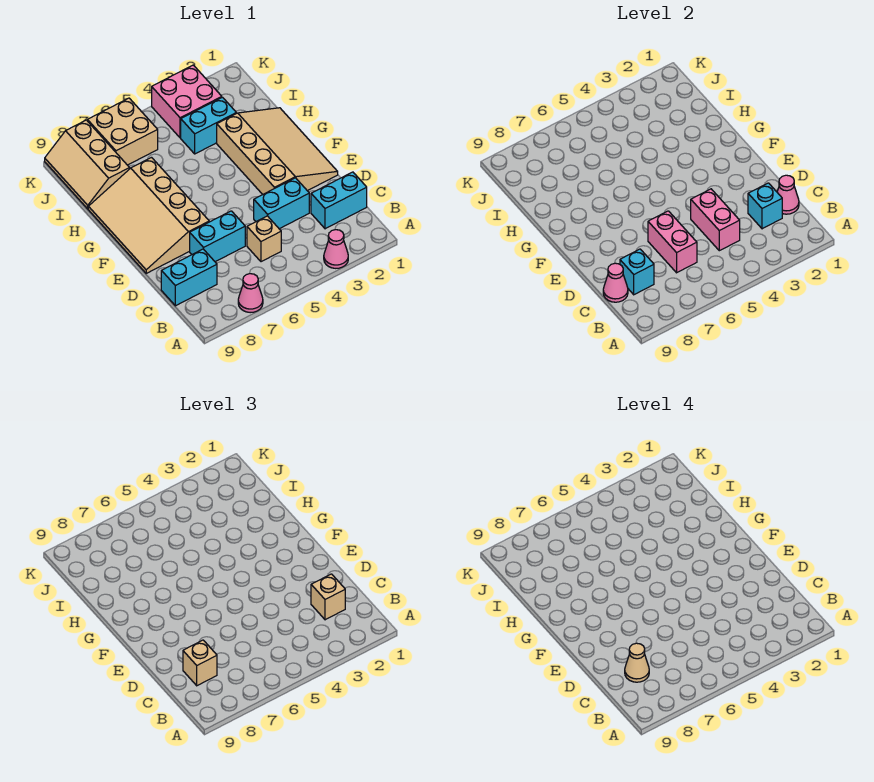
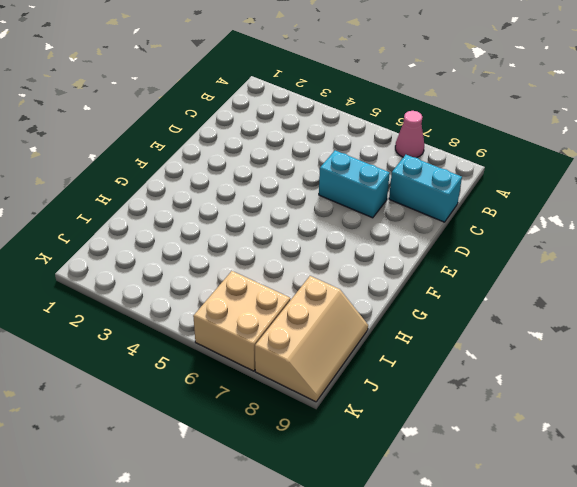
none -> pink 1x1 cone [324,230,348,268]
none -> cyan 1x2 brick [311,172,367,229]
none -> tan 1x1 brick [247,216,281,262]

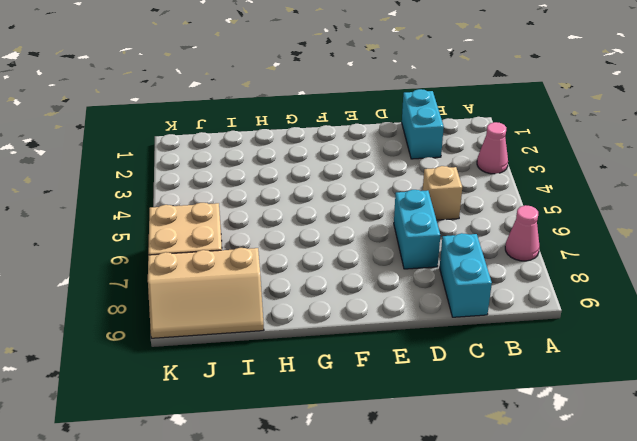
none -> cyan 1x2 brick [254,178,309,229]
none -> tan 3x4 slope [217,108,338,194]
none -> tan 3x4 slope [88,158,209,273]

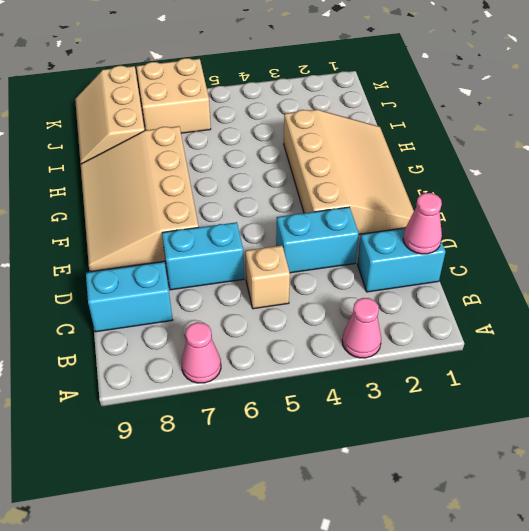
none -> cyan 1x2 brick [181,97,236,154]
none -> pink 2x2 brick [152,65,222,138]
none -> cyan 1x1 brick [748,183,782,229]

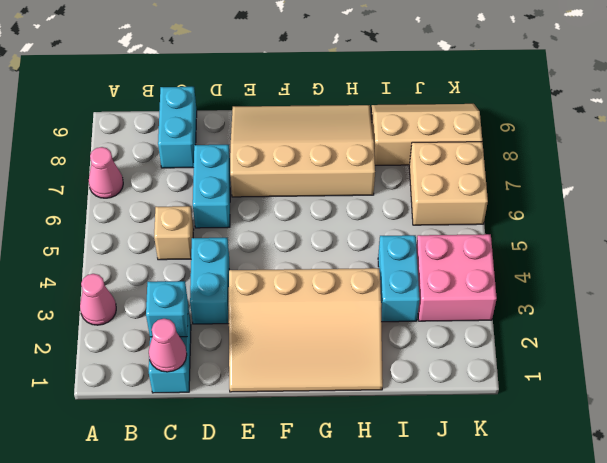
none -> pink 1x2 brick [691,189,740,251]
none -> pink 1x2 brick [648,211,697,273]
none -> cyan 1x1 brick [620,249,654,295]

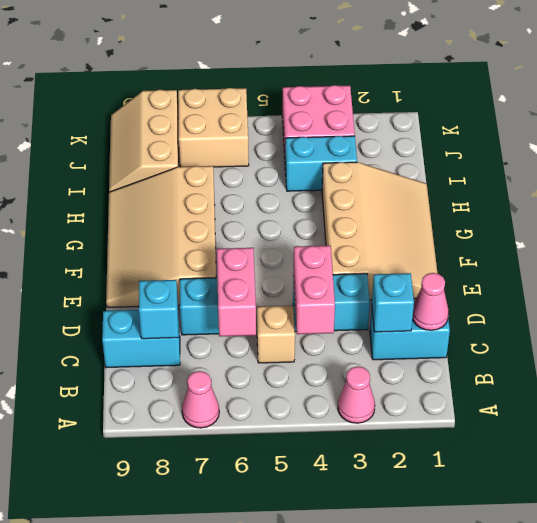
none -> pink 1x1 cone [603,263,628,302]
none -> tan 1x1 brick [311,574,345,620]
none -> tan 1x1 brick [183,640,217,686]

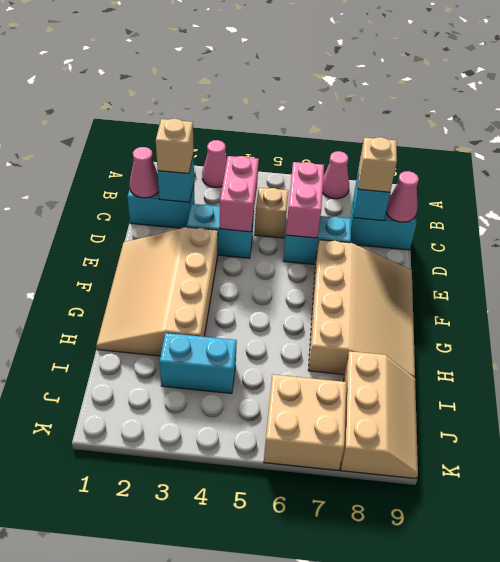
none -> pink 2x2 brick [152,65,222,138]
none -> tan 1x1 cone [625,643,649,682]

